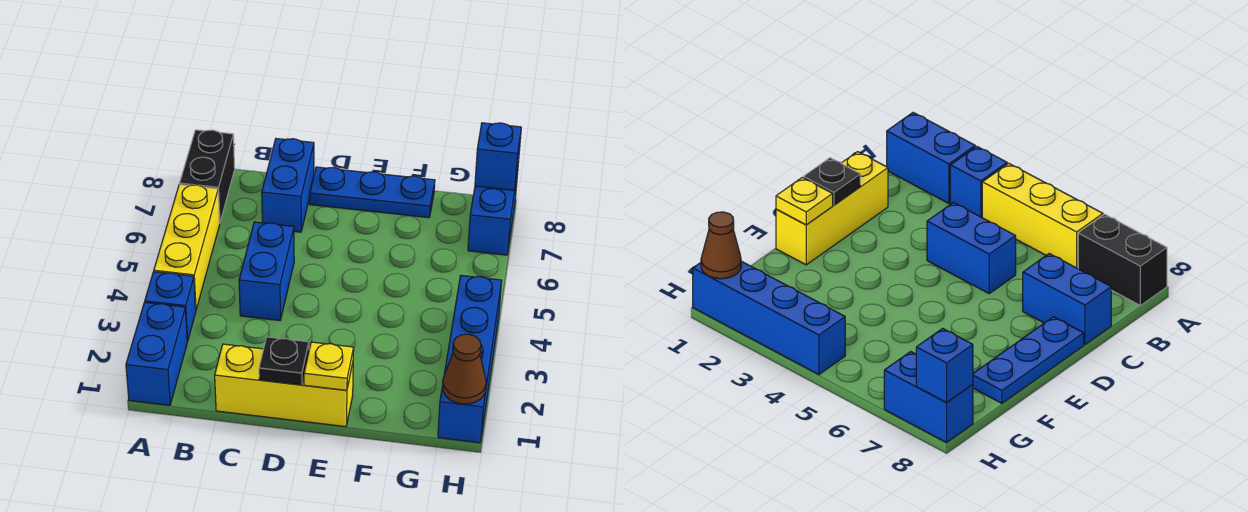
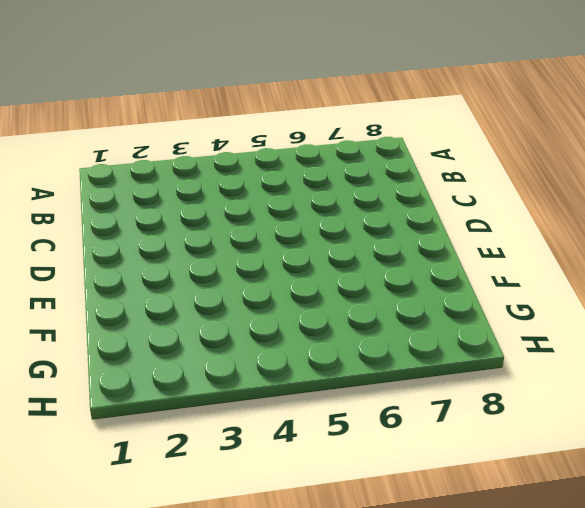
none -> blue 1x2 brick [126,302,187,405]
none -> blue 1x1 brick [145,272,196,341]
none -> yellow 1x3 brick [154,184,220,309]

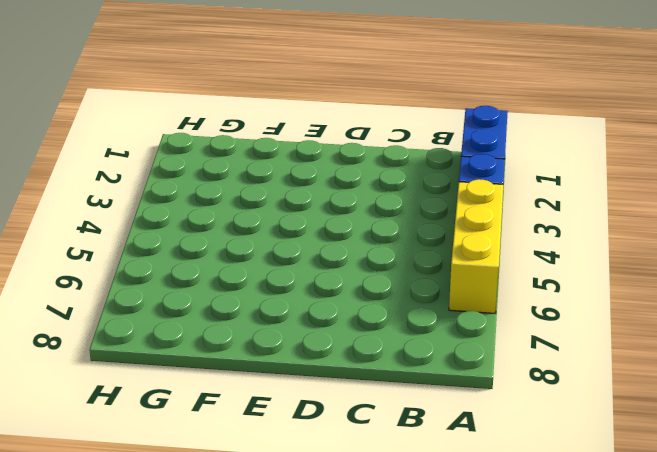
none -> black 1x2 brick [180,130,235,222]
none -> yellow 1x3 brick [215,344,353,427]
none -> blue 1x2 brick [239,222,294,321]

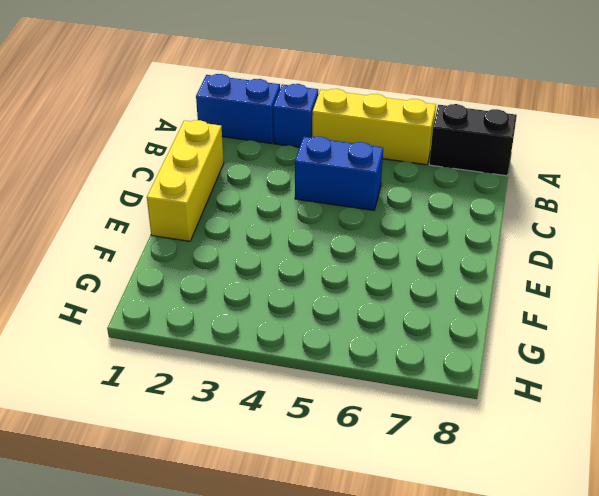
none -> blue 1x2 brick [262,139,314,232]
none -> blue 1x3 plate [310,167,435,218]
none -> blue 1x4 brick [438,276,502,443]

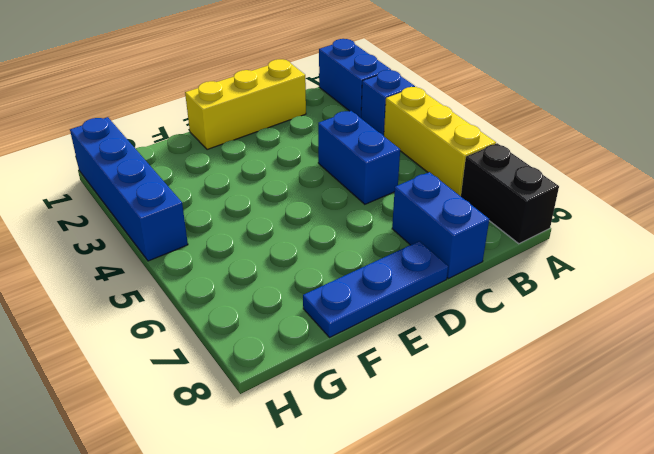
none -> blue 1x2 brick [468,170,518,255]
none -> black 1x1 plate [259,337,309,385]
none -> yellow 1x1 plate [304,342,354,390]

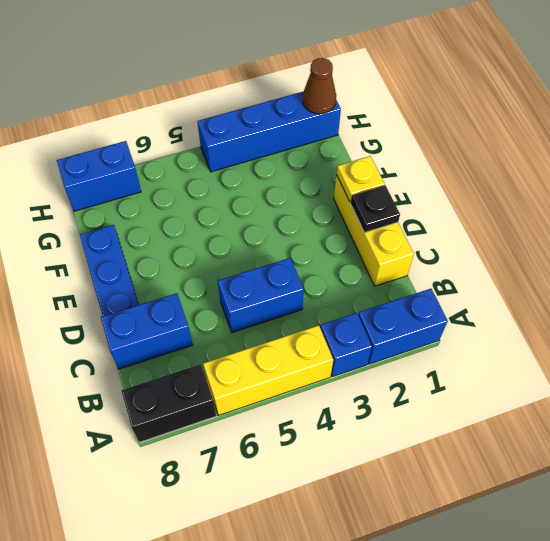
none -> blue 1x1 brick [475,123,521,190]

